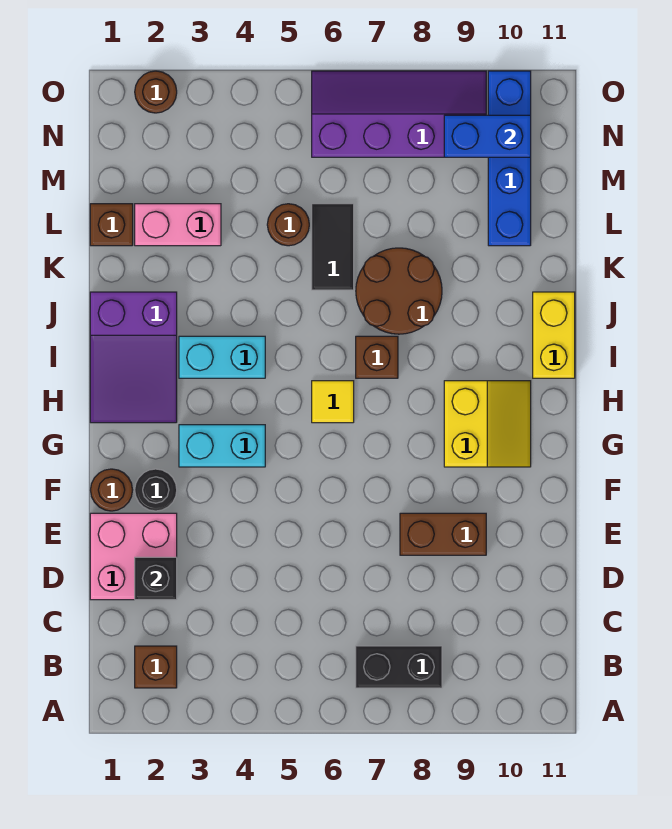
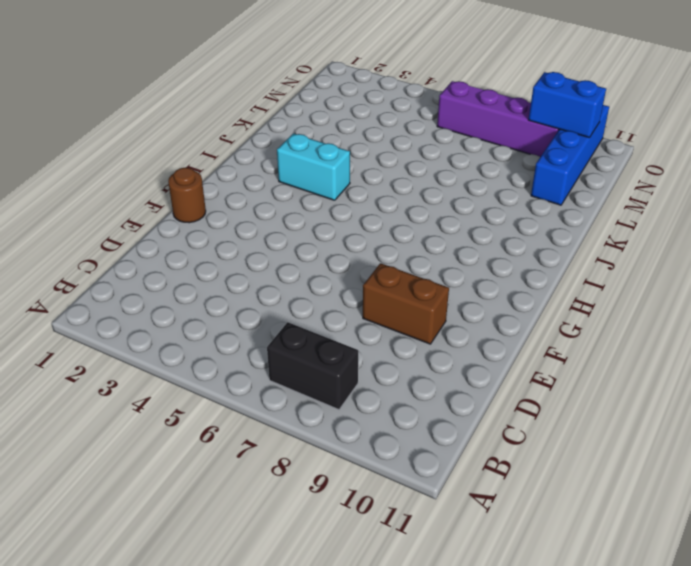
none -> brown 1x1 brick [135,646,177,688]
none -> pink 2x2 brick [90,513,177,600]
none -> black 1x1 round brick [135,469,177,511]

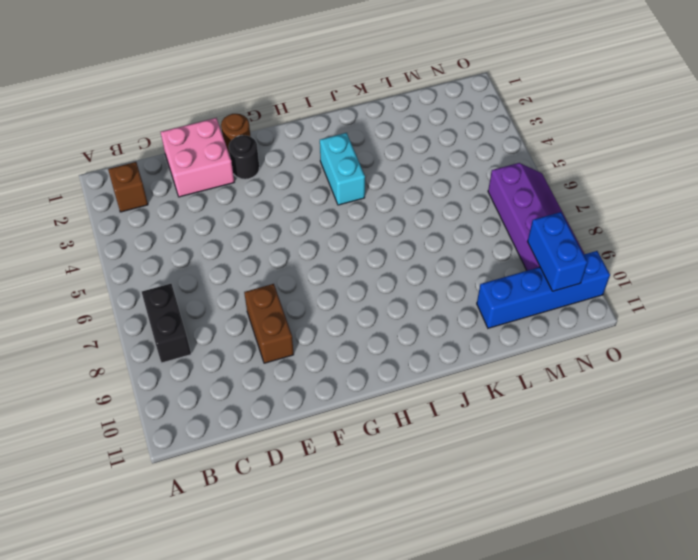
none -> cyan 1x2 brick [179,425,265,467]
none -> yellow 2x2 slope [444,381,531,467]
none -> purple 2x3 slope [90,292,177,423]

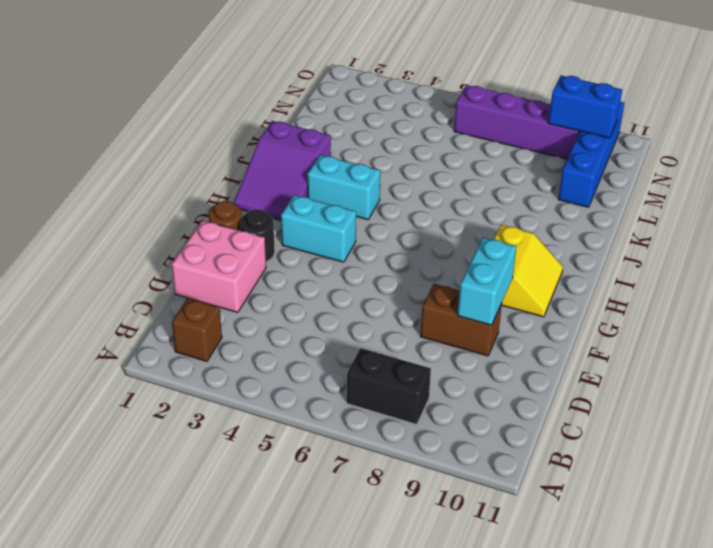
cyan 1x2 brick [458,238,516,325] -> none
none -> yellow 1x1 tile [312,381,354,423]
none -> brown 1x1 brick [356,336,398,378]
none -> yellow 1x2 brick [533,292,575,378]

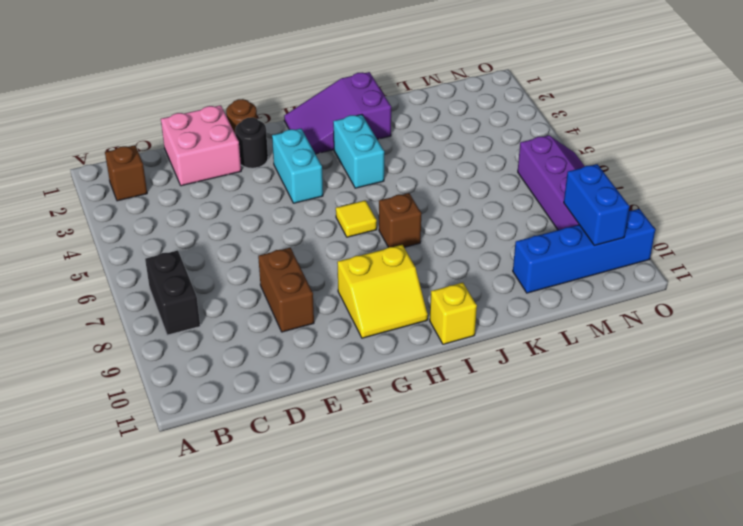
yellow 1x1 brick [430,283,477,344] -> yellow 1x2 brick [533,292,575,378]
none -> brown 2x2 round brick [356,248,442,334]
none -> black 1x2 tile [312,204,354,290]
none -> brown 1x1 brick [90,204,133,246]

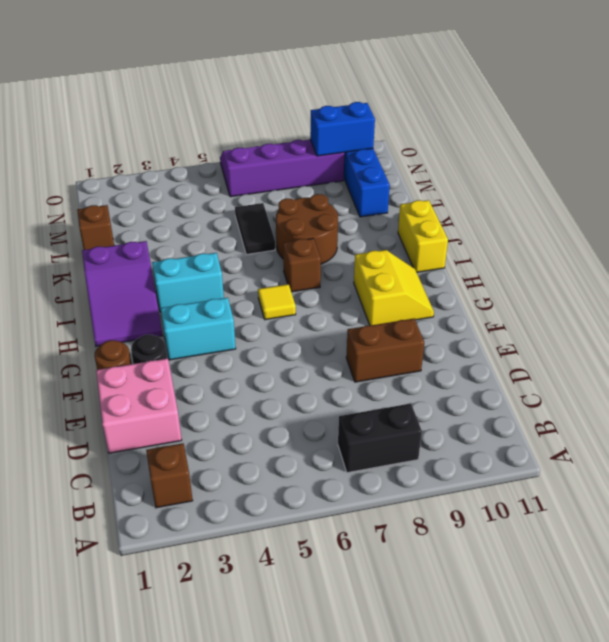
none -> pink 1x2 brick [135,204,221,246]
none -> brown 1x1 round brick [267,204,309,246]
none -> brown 1x1 round brick [135,71,177,113]

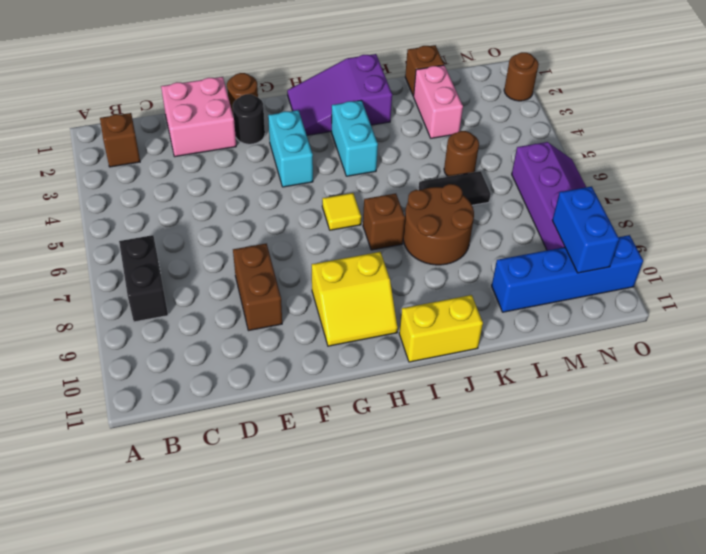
none -> black 1x1 brick [135,557,177,600]

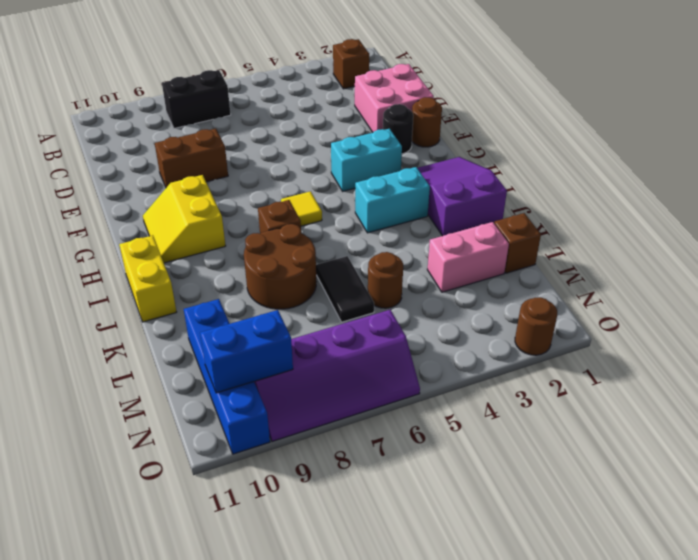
none -> black 1x1 brick [135,557,177,600]

